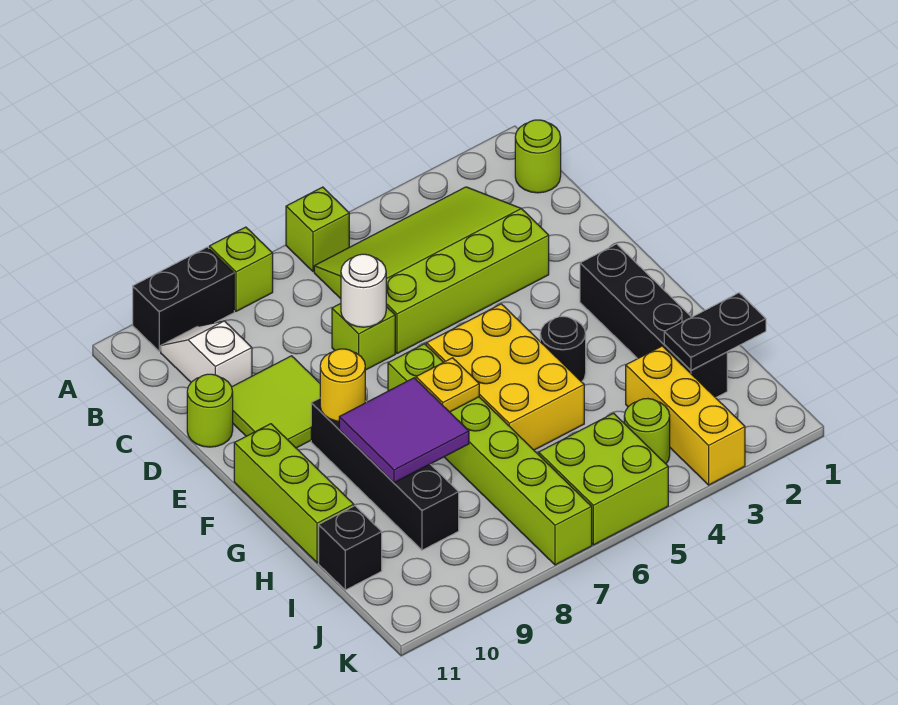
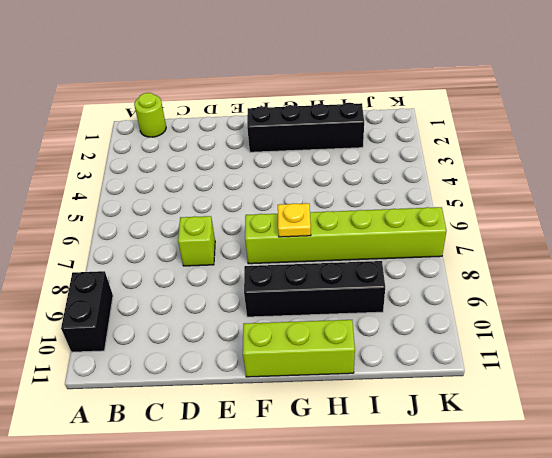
none -> lime 1x1 brick [286,187,349,271]
none -> lime 1x1 brick [209,227,273,311]
none -> lime 3x4 slope [314,187,549,354]

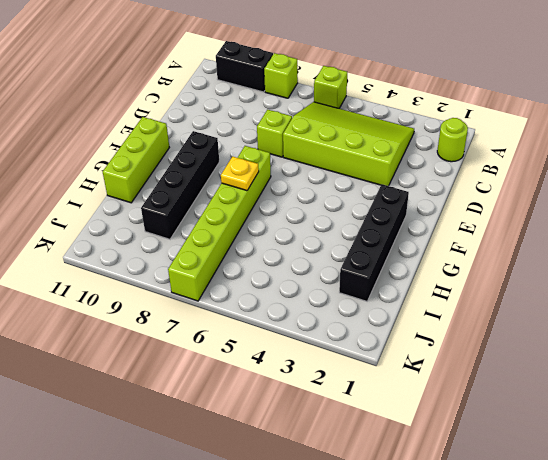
none -> white 1x2 slope [161,321,252,387]
none -> lime 2x2 tile [232,356,320,448]
none -> lime 1x1 round brick [187,374,233,447]

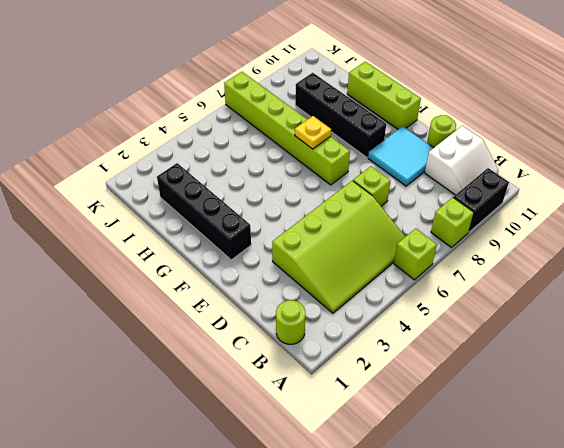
white 2x2 slope [425,126,499,195] -> white 1x2 slope [161,321,252,387]
cyan 2x2 tile [368,126,434,186] -> lime 2x2 tile [232,356,320,448]
none -> yellow 2x3 brick [426,304,584,450]
none -> black 1x1 round brick [540,316,586,382]
none -> yellow 1x3 brick [626,346,745,485]

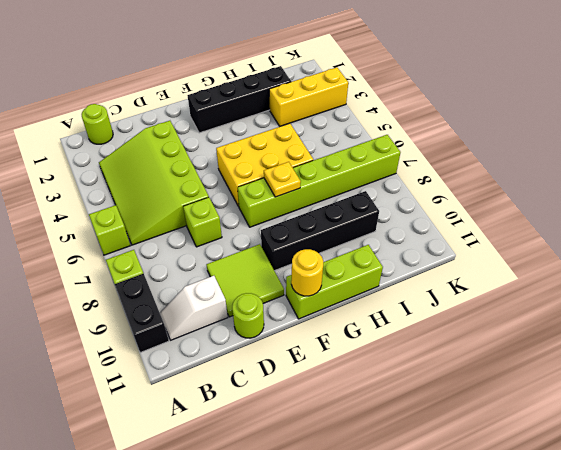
yellow 1x1 round brick [291,249,323,296] -> yellow 1x1 round brick moved to [320,349,365,421]
none -> black 1x1 round brick [540,316,586,382]
none -> black 1x1 brick [319,506,382,590]
none -> lime 1x1 round brick [624,399,670,464]

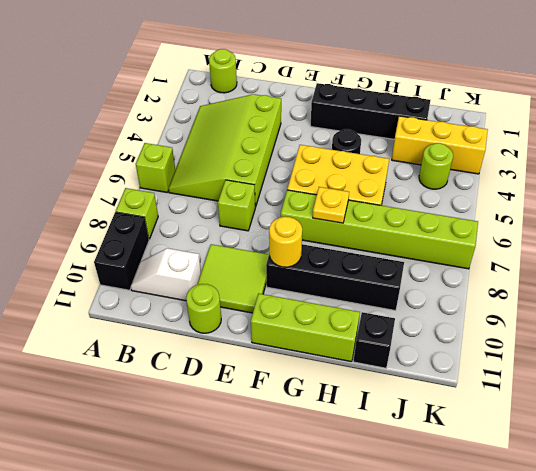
none -> lime 2x2 brick [539,413,668,545]
none -> white 1x1 round brick [341,254,386,327]
none -> purple 2x2 tile [339,378,469,483]

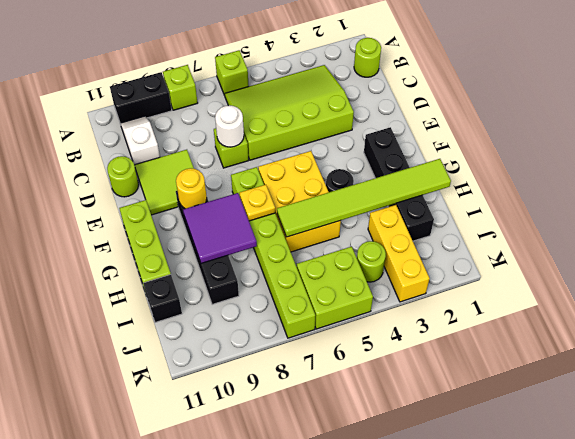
lime 1x6 tile [277,159,451,237] -> none
none -> black 1x2 plate [664,293,766,370]

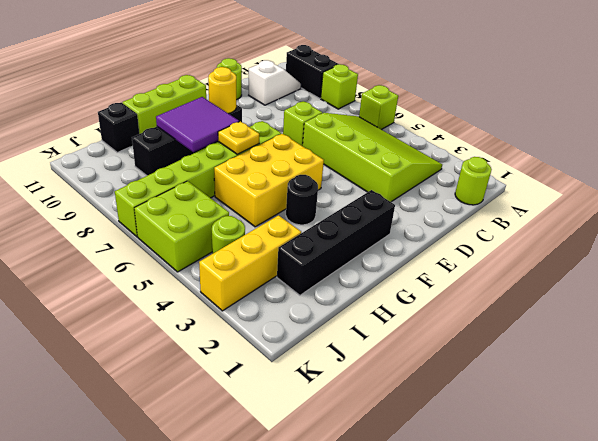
none -> lime 2x2 tile [232,356,320,448]
none -> white 1x1 round brick [341,254,386,327]
none -> black 1x2 plate [664,293,766,370]

